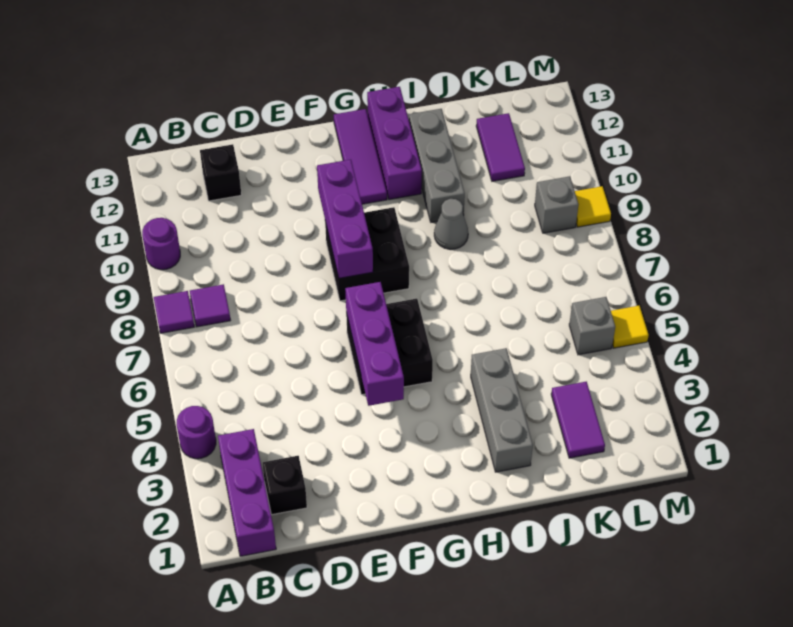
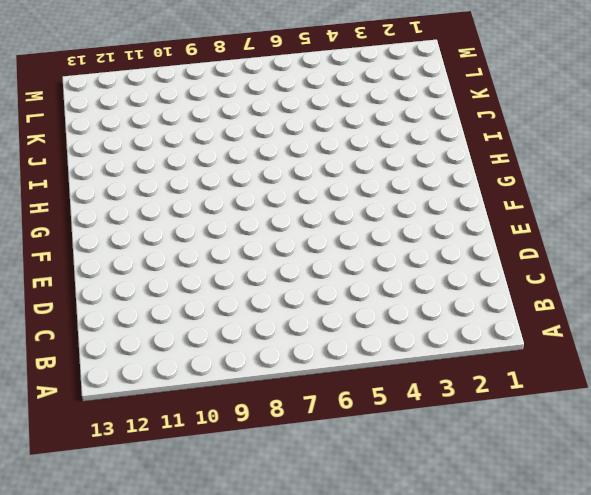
none -> purple 1x1 round brick [177,406,216,459]
none -> purple 1x1 tile [154,291,194,333]
none -> purple 1x1 round brick [142,218,180,270]

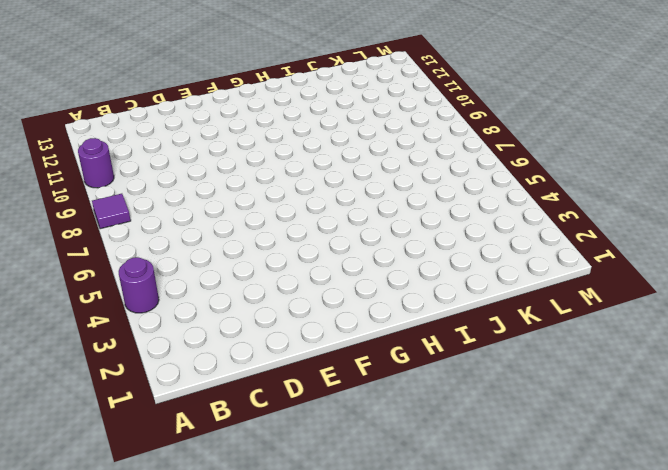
none -> purple 1x3 brick [218,429,276,556]
none -> purple 1x1 tile [190,284,231,327]
none -> black 1x1 brick [263,456,307,515]

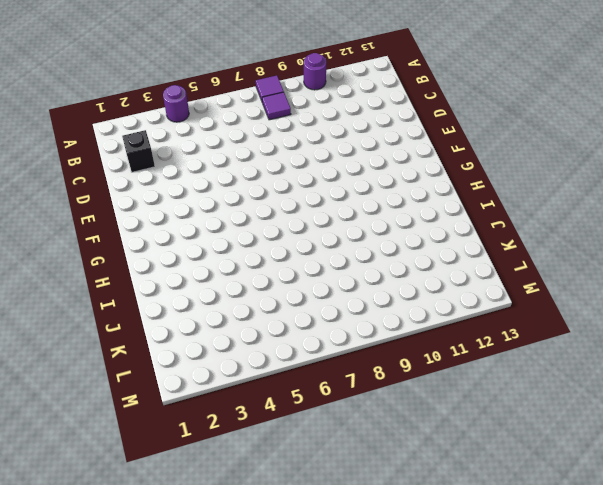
none -> purple 1x3 brick [218,429,276,556]
none -> black 1x1 brick [200,144,241,201]
none -> black 2x2 brick [346,299,433,395]

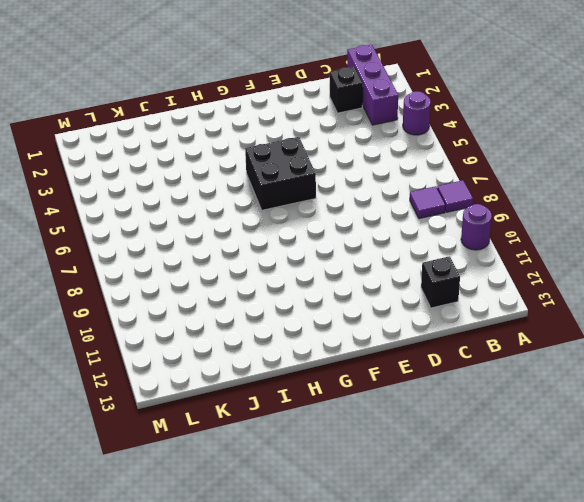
none -> black 2x2 brick [325,207,409,301]
none -> purple 1x3 tile [334,109,387,204]
none -> purple 1x3 brick [367,87,422,200]

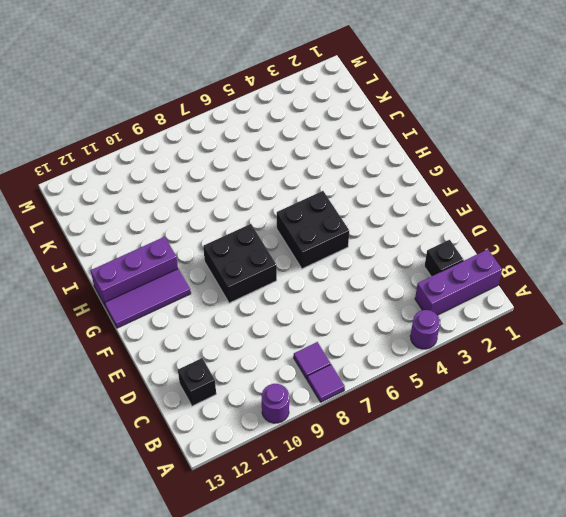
none -> grey 1x3 brick [471,348,533,472]
none -> grey 1x1 cone [434,199,468,249]
none -> grey 1x3 brick [409,109,465,222]

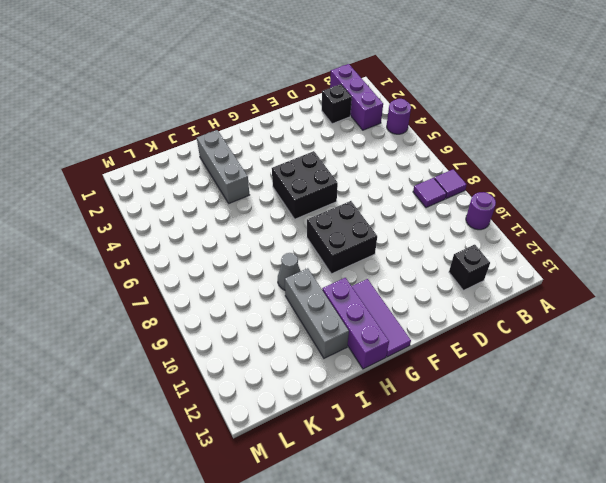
none -> purple 1x2 tile [551,382,605,458]
none -> purple 1x2 tile [476,113,525,181]
none -> grey 1x1 brick [569,297,615,355]

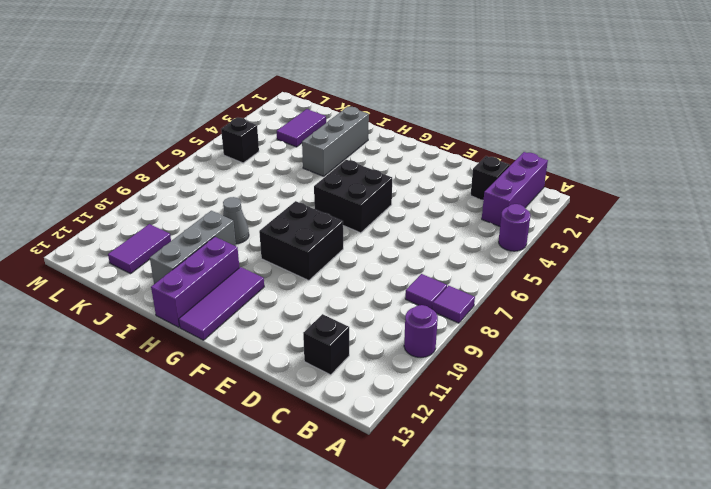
black 1x1 brick [221,117,259,163] -> grey 1x1 brick [569,297,615,355]
none -> grey 1x1 brick [535,176,579,233]
none -> yellow 1x1 tile [611,306,649,348]
none -> yellow 1x1 tile [575,186,611,227]

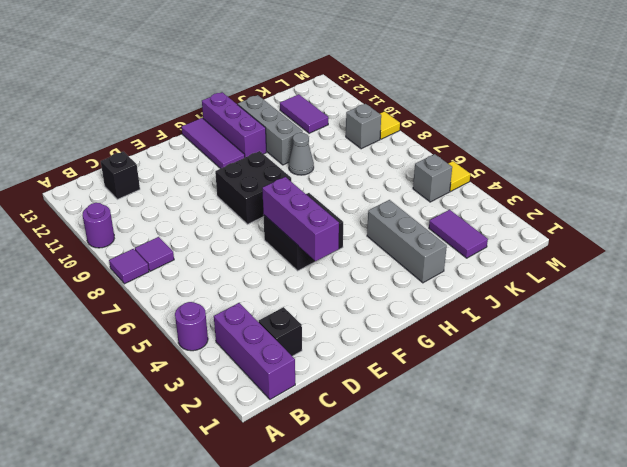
none -> purple 1x3 brick [317,160,373,278]

